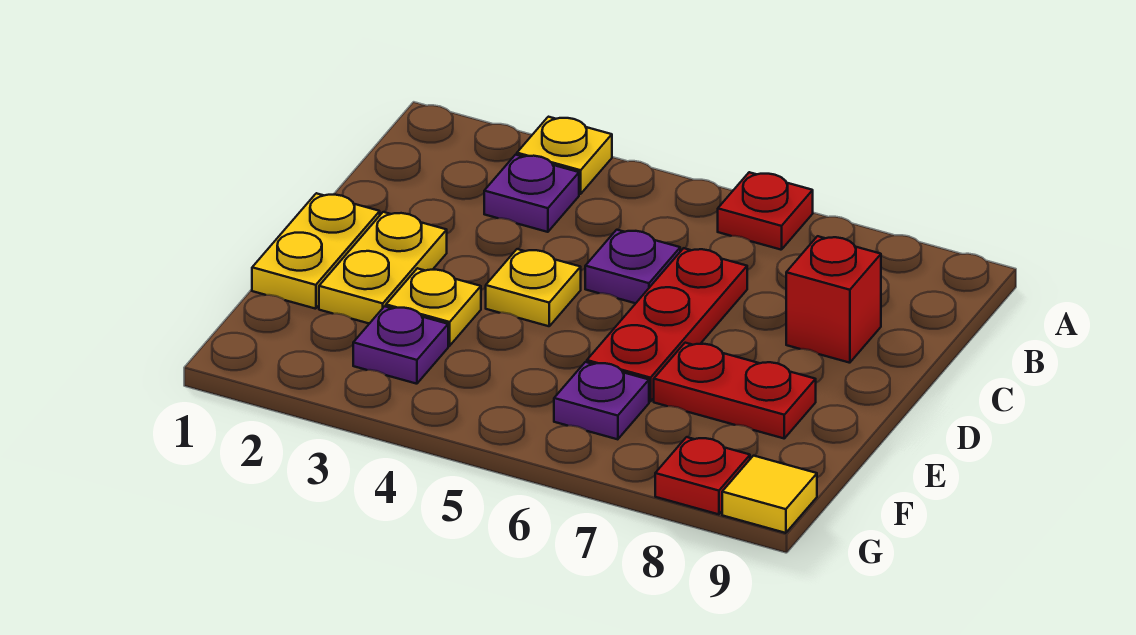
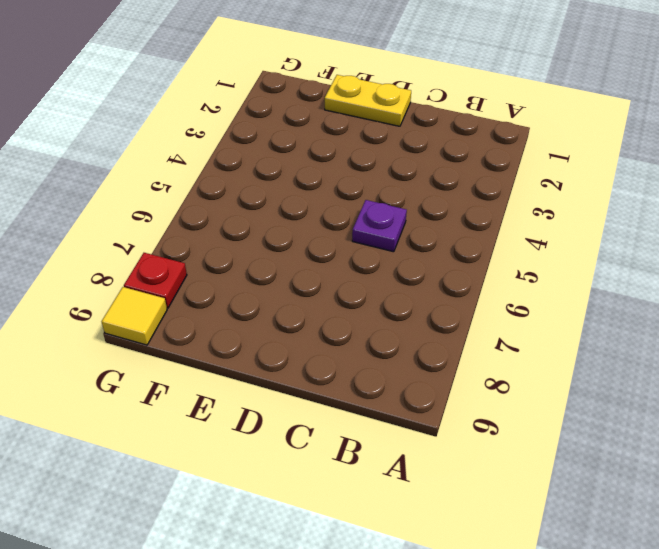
none -> yellow 1x1 plate [517,117,612,194]
none -> red 1x1 plate [718,172,813,250]
none -> purple 1x1 plate [484,155,579,232]

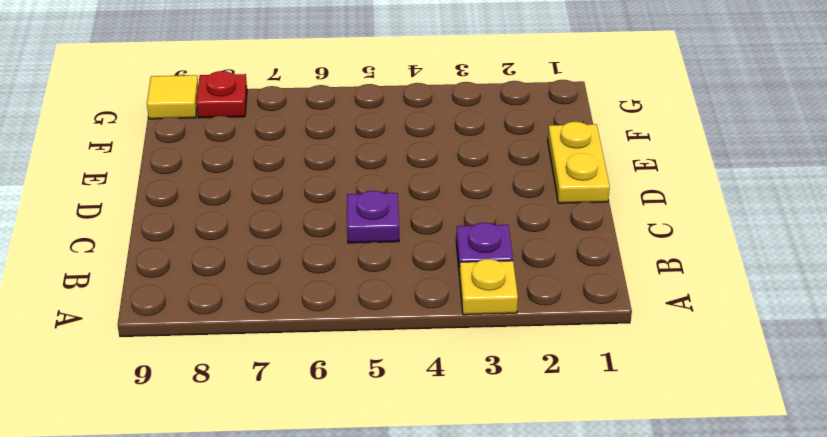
none -> red 1x1 plate [718,172,813,250]
none -> red 1x3 plate [587,248,747,401]
none -> red 1x1 brick [786,236,881,363]

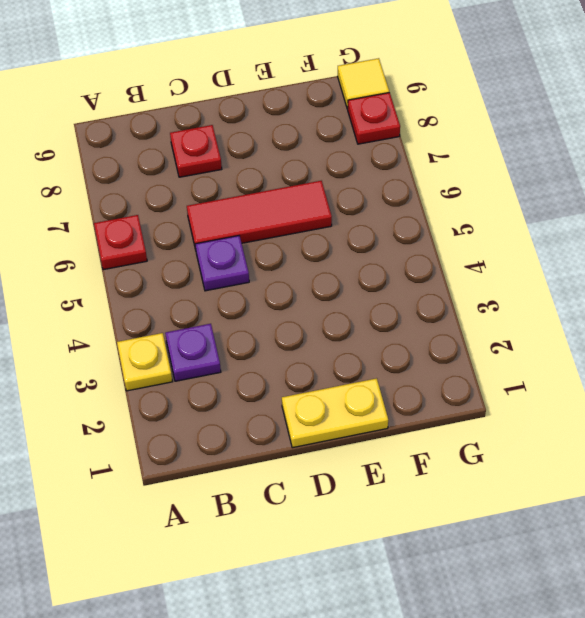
red 1x3 tile [187,181,332,250] -> red 1x3 plate [587,248,747,401]
red 1x1 plate [170,125,222,177] -> red 1x1 brick [786,236,881,363]
none -> yellow 1x2 plate [319,212,447,324]
none -> yellow 1x1 plate [486,249,581,326]
none -> yellow 1x1 plate [386,268,481,346]

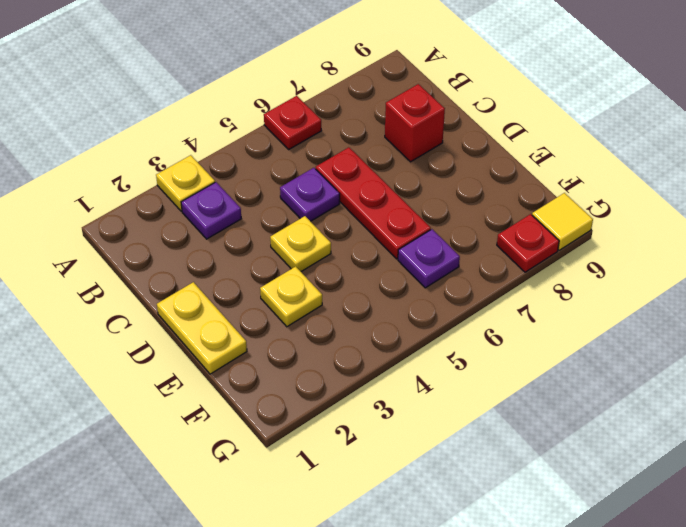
none -> yellow 1x2 plate [319,212,447,324]
none -> red 1x2 plate [654,343,816,438]
none -> purple 1x1 plate [353,306,448,384]

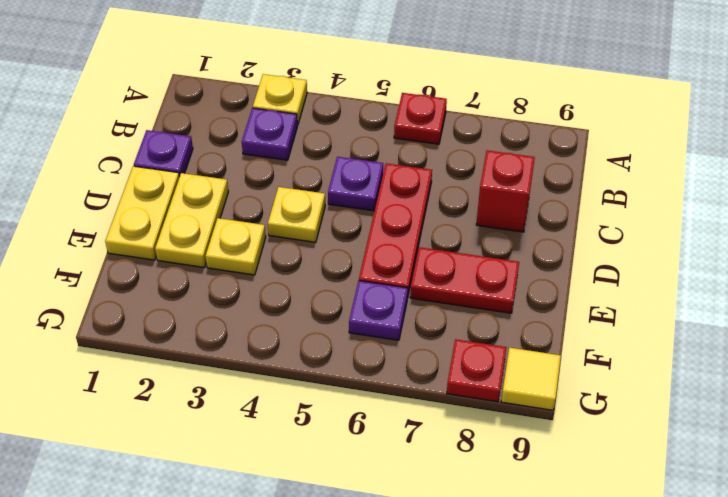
purple 1x1 plate [134,130,193,177] -> purple 1x1 plate moved to [353,306,448,384]

